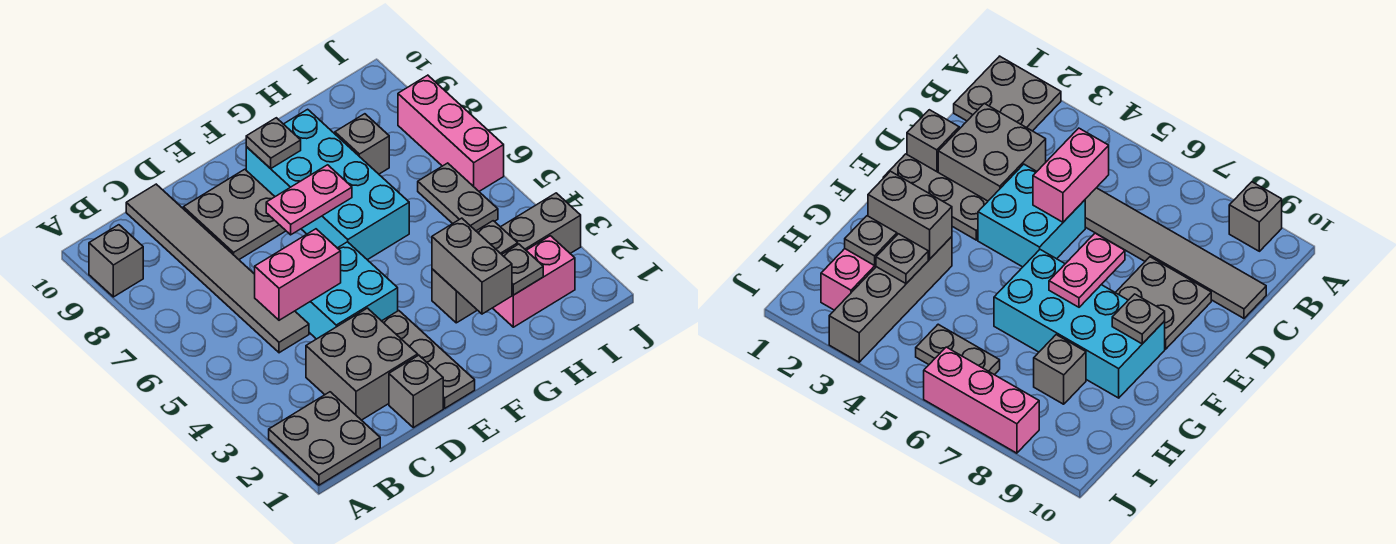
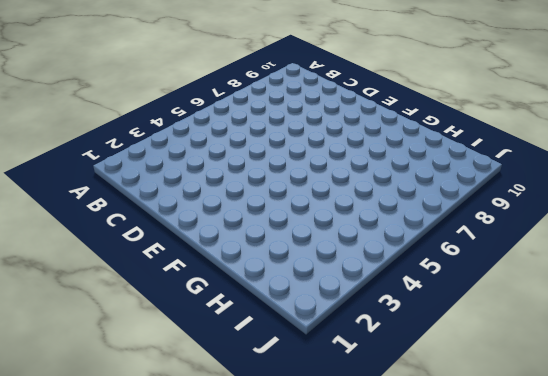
none -> grey 2x2 plate [269,392,380,485]
none -> grey 1x1 brick [89,225,143,297]
none -> grey 2x2 brick [306,308,418,420]

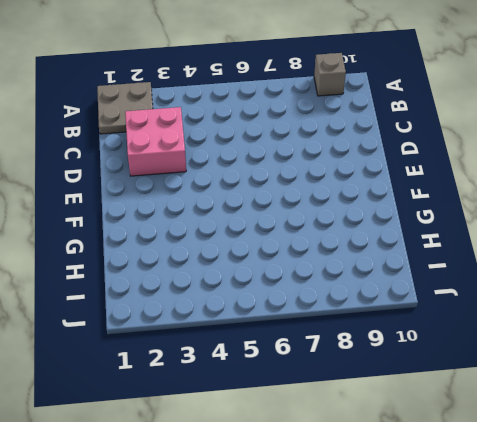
pink 2x2 brick [125,107,186,176] -> grey 2x2 brick [306,308,418,420]
none -> grey 1x6 tile [126,184,309,353]
none -> grey 1x1 brick [389,355,443,428]
none -> cyan 2x2 brick [295,242,398,339]

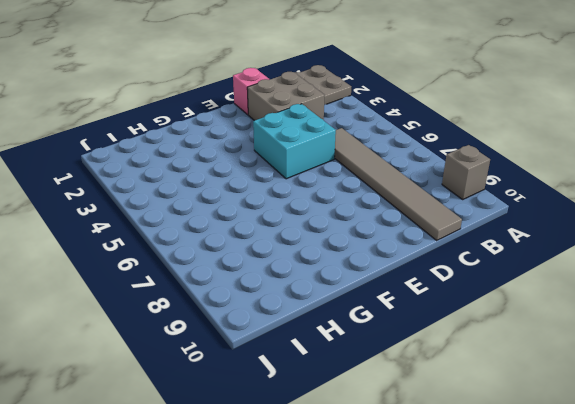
pink 1x1 brick [233,68,269,115] -> grey 1x1 brick [389,355,443,428]
none -> grey 2x2 plate [183,169,286,259]
none -> grey 1x3 plate [382,311,475,408]
none -> cyan 2x4 brick [246,109,409,260]

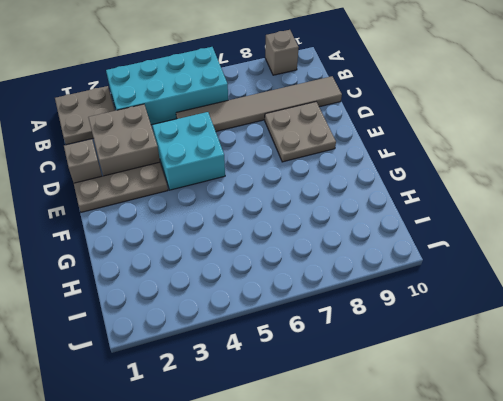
cyan 2x4 brick [106,47,228,125] -> cyan 2x4 brick moved to [246,109,409,260]
none -> grey 1x4 brick [432,193,581,323]
none -> pink 1x2 brick [493,236,575,327]
none -> grey 1x1 brick [335,114,389,174]

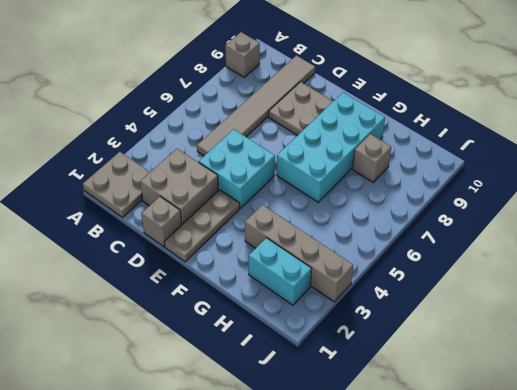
cyan 1x2 brick [249,238,312,305] -> pink 1x2 brick [493,236,575,327]
none -> grey 1x2 plate [418,163,498,231]
none -> pink 1x3 brick [398,75,504,191]
none -> pink 1x2 brick [255,229,341,320]

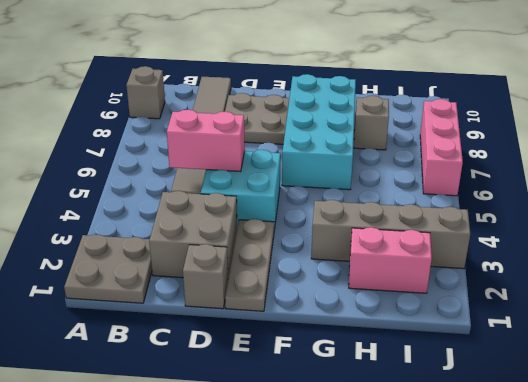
none -> grey 1x2 plate [418,163,498,231]
none -> pink 1x2 plate [266,165,352,235]
none -> grey 1x1 plate [246,118,301,169]

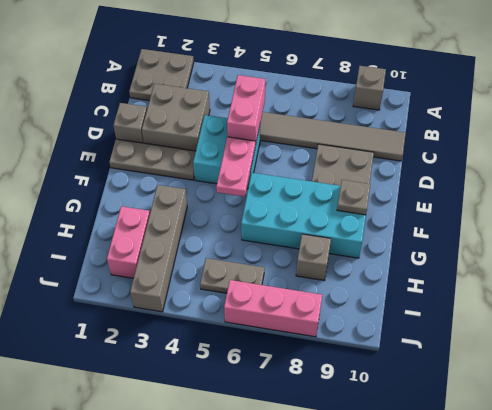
pink 1x2 plate [216,137,255,197] -> pink 1x2 plate moved to [266,165,352,235]
none -> grey 1x2 brick [432,218,512,314]
none -> grey 1x1 plate [502,244,543,295]
none -> grey 1x1 plate [476,221,518,254]

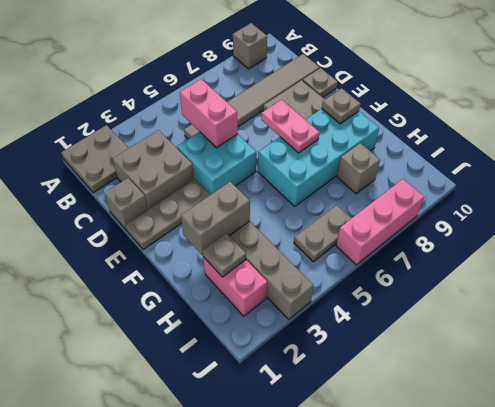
grey 1x1 plate [303,68,338,97] -> grey 1x1 plate moved to [476,221,518,254]

